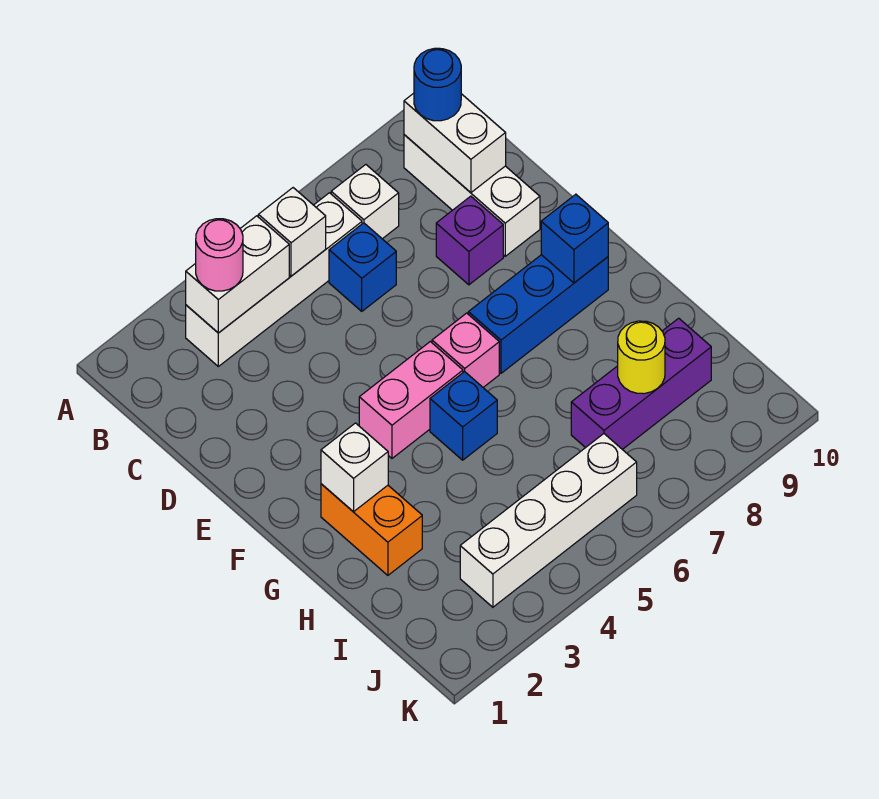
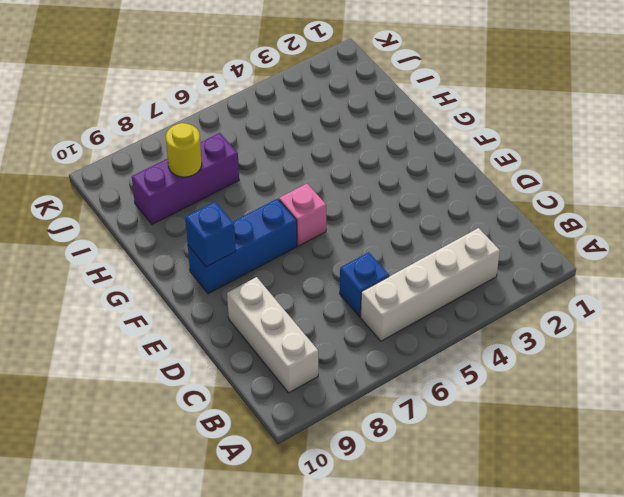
none -> white 1x1 brick [331,165,399,239]
none -> purple 1x1 brick [436,196,503,285]
none -> pink 1x2 brick [359,342,463,458]

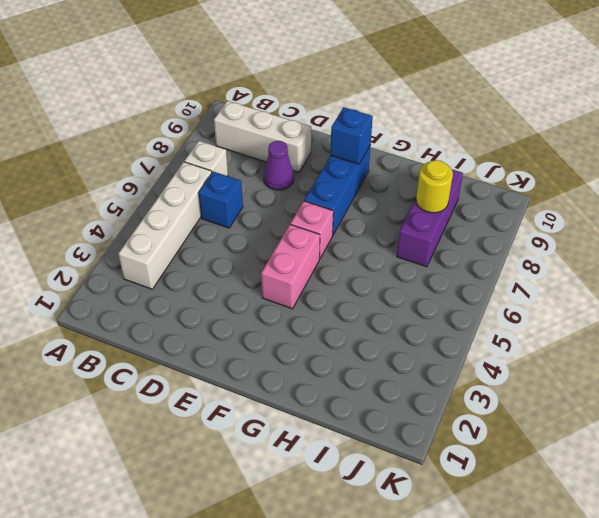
purple 1x1 cone [264,141,294,190] -> purple 1x1 brick [436,196,503,285]
none -> orange 1x2 brick [321,484,422,575]
none -> blue 1x1 brick [430,372,497,460]
none -> white 1x4 brick [460,434,637,607]

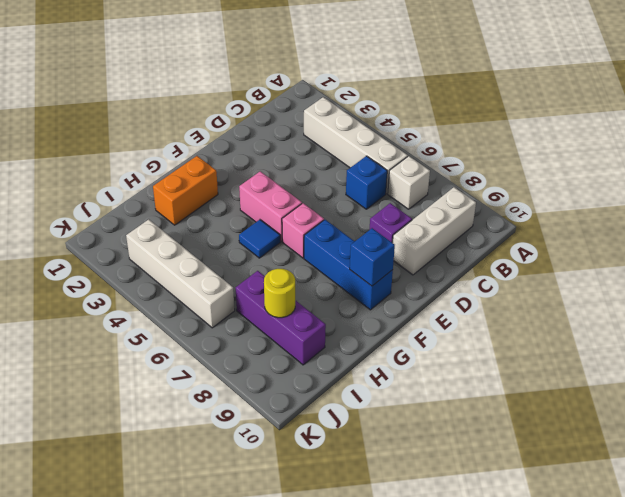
blue 1x1 tile [239,220,280,258] -> blue 1x1 brick [430,372,497,460]
none -> white 1x2 brick [186,216,289,333]
none -> white 1x1 brick [258,188,326,276]
none -> white 1x2 brick [404,93,506,193]

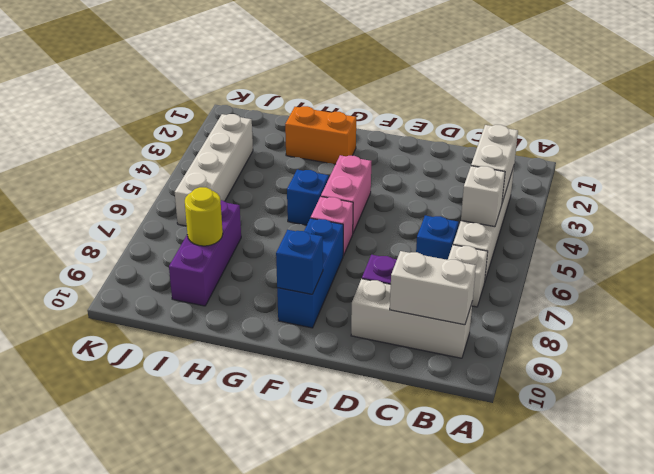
none -> white 1x1 brick [321,423,388,512]
none -> pink 1x1 round brick [196,219,243,291]
none -> blue 1x1 round brick [414,48,461,121]

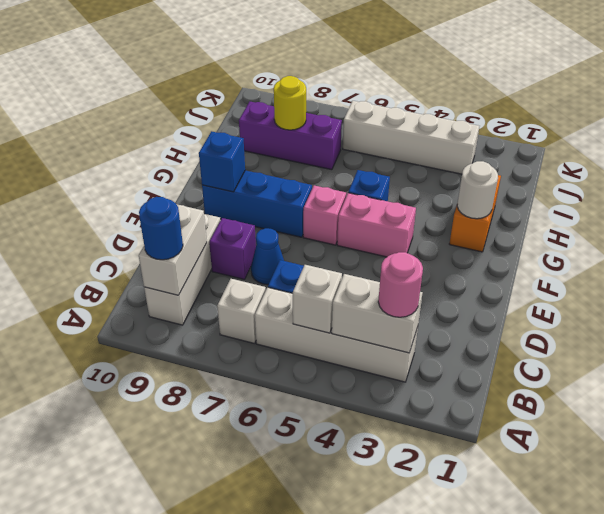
blue 1x1 cone [251,228,284,285] -> none
white 1x1 round brick [457,161,498,219] -> white 1x1 brick [321,423,388,512]

